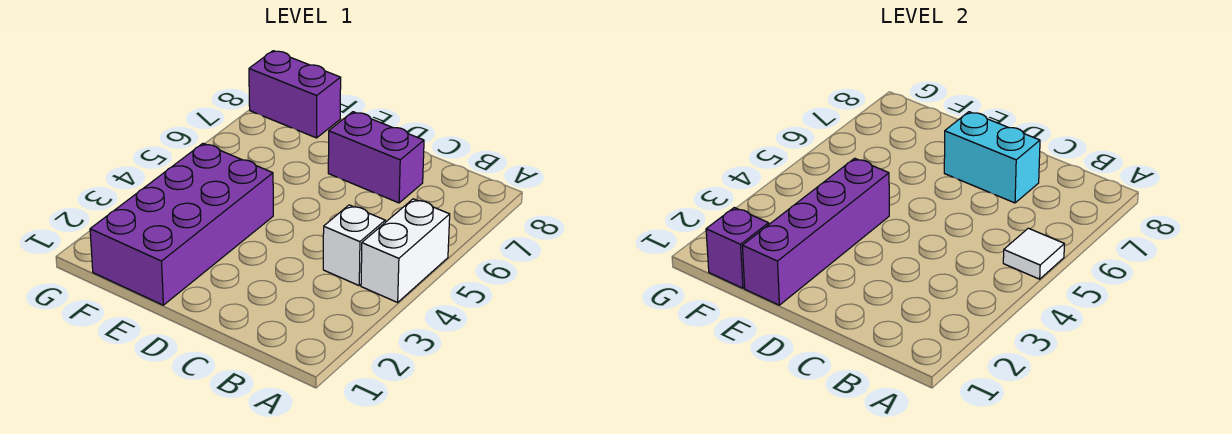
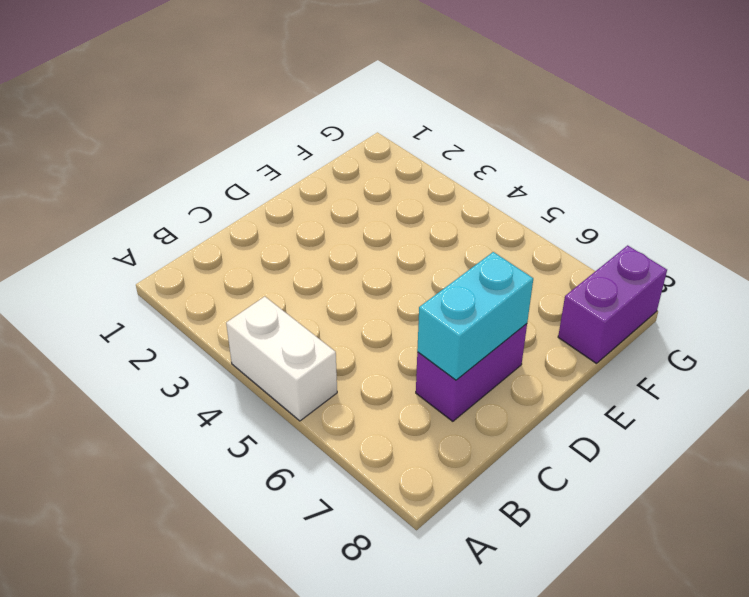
none -> white 1x1 brick [323,205,385,285]
none -> purple 2x4 brick [90,143,273,305]

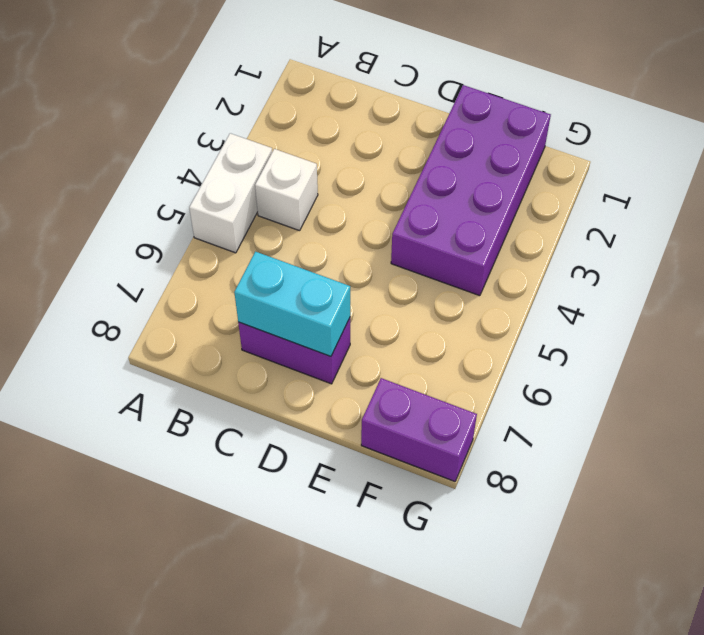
none -> white 1x1 tile [1003,228,1064,279]
none -> purple 1x4 brick [742,158,889,305]

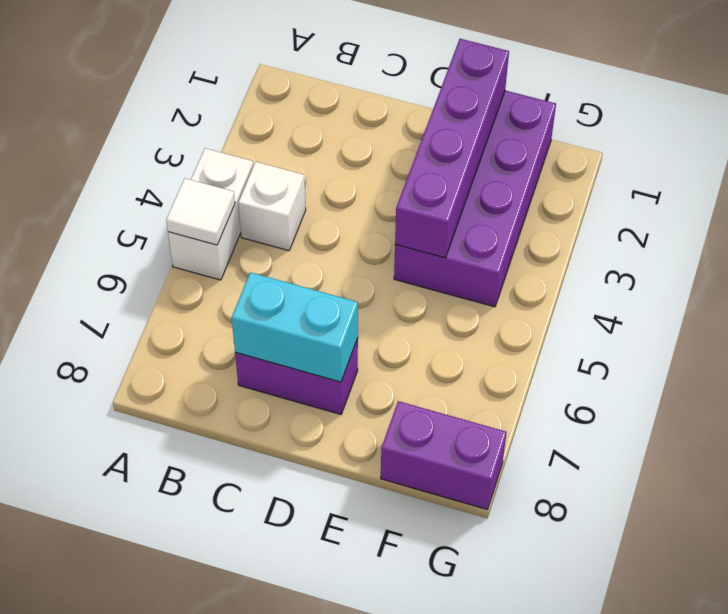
none -> purple 1x1 brick [706,208,769,288]

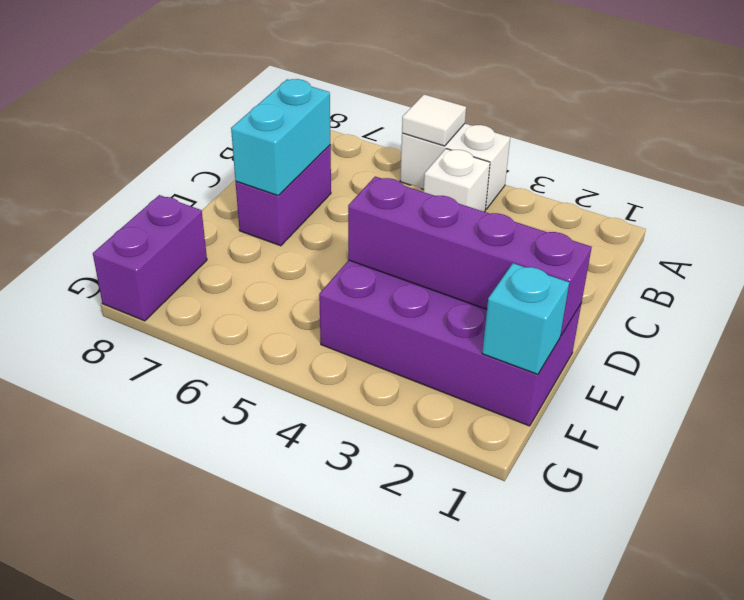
cyan 1x1 brick [482,263,569,374] -> purple 1x1 brick [706,208,769,288]

